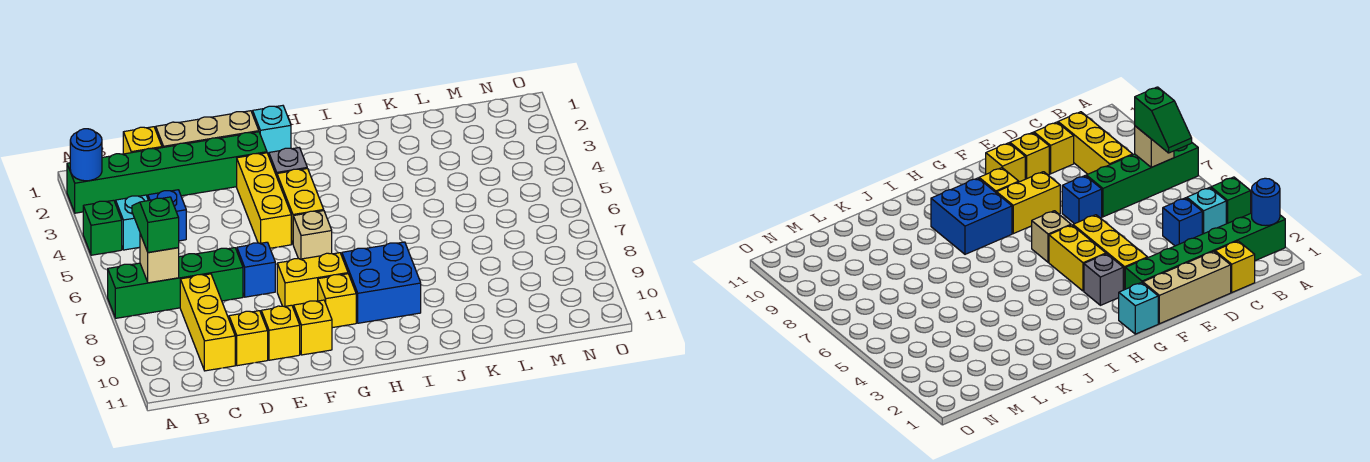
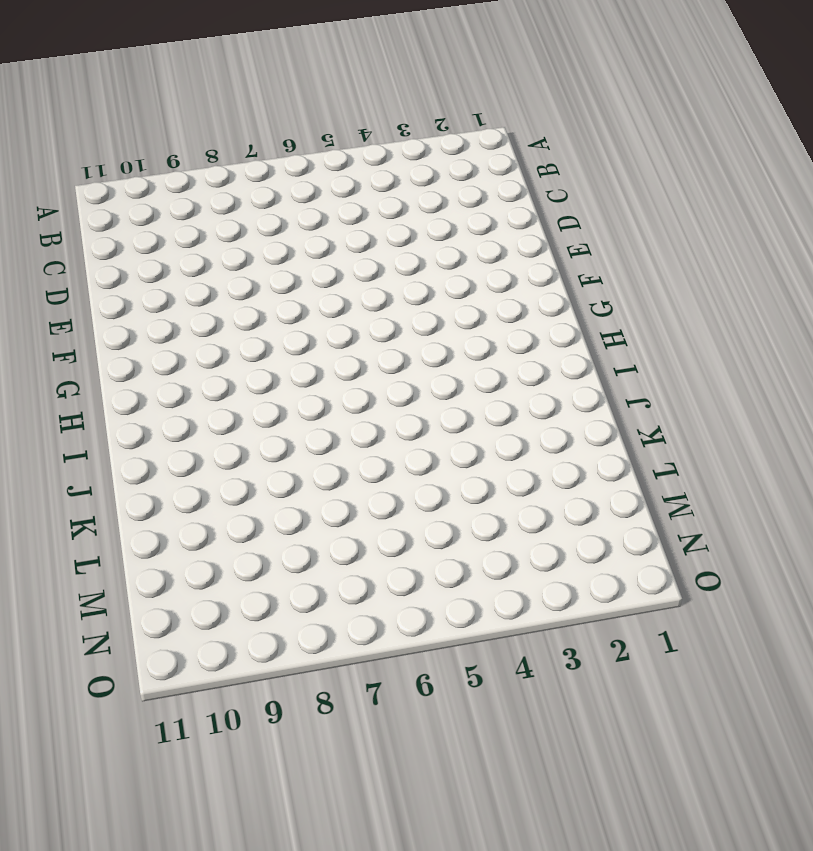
none -> green 1x6 brick [67,132,267,213]
none -> green 1x1 brick [83,200,122,255]
none -> green 1x4 brick [108,248,243,318]

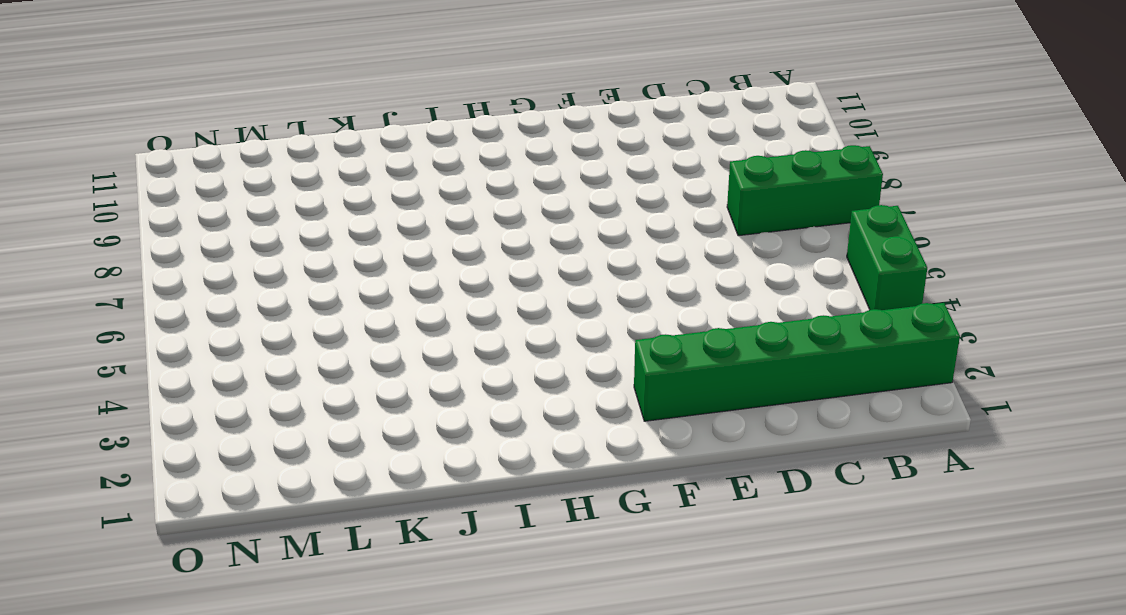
green 1x2 brick [847,205,927,310] -> green 1x1 brick [83,200,122,255]
green 1x3 brick [727,145,883,236] -> green 1x4 brick [108,248,243,318]
none -> cyan 1x1 brick [116,195,148,250]
none -> yellow 1x1 brick [123,127,162,154]
none -> blue 1x1 brick [148,190,186,241]

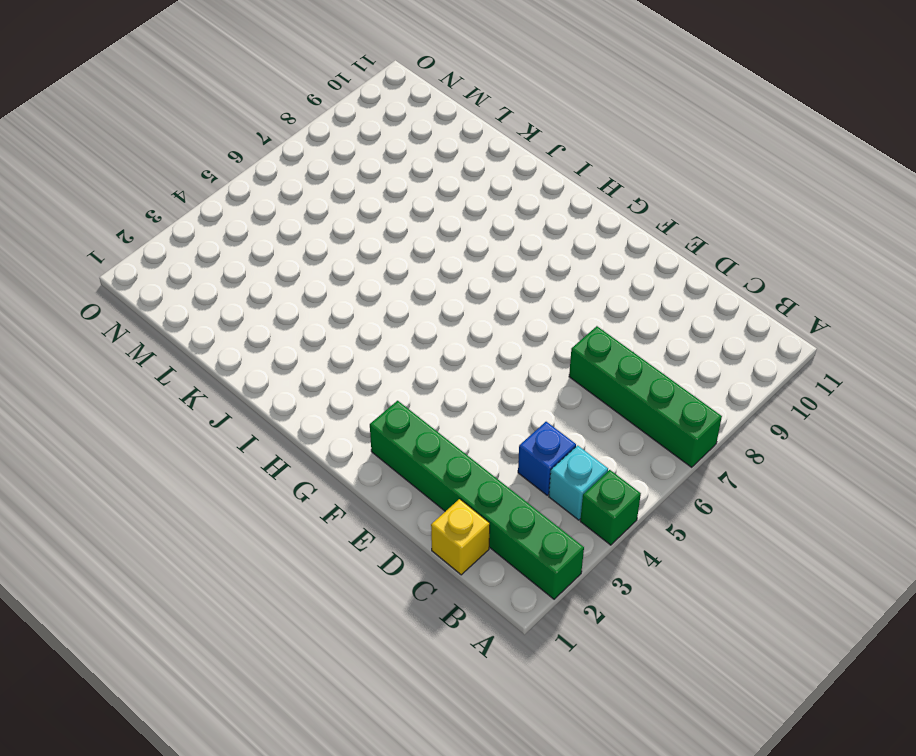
none -> yellow 1x3 brick [180,274,235,371]
none -> tan 1x3 brick [156,111,259,148]
none -> yellow 1x1 brick [229,311,268,366]

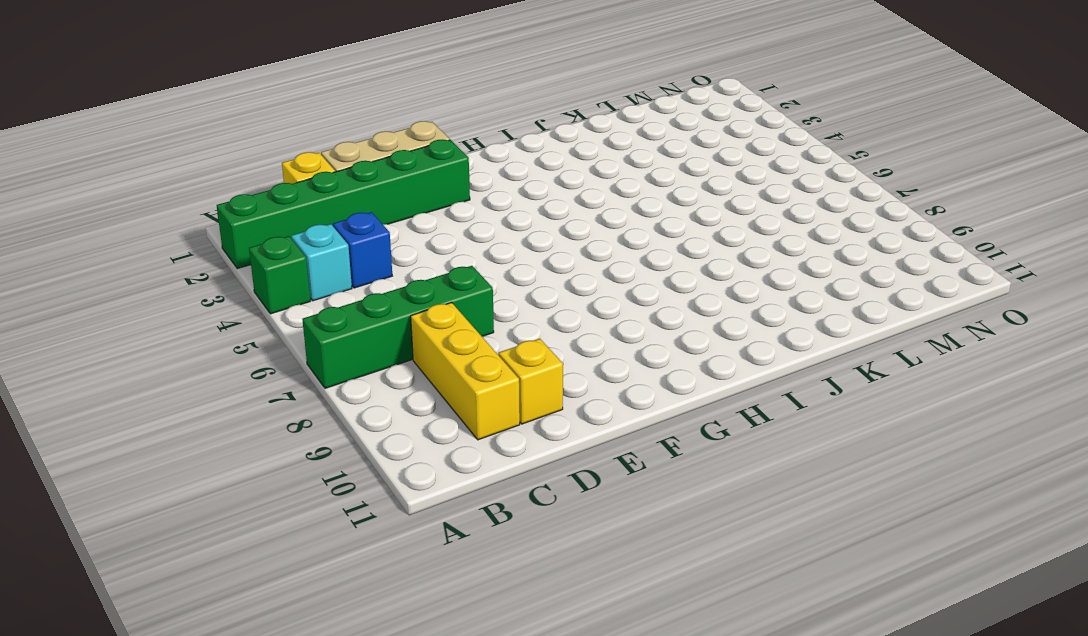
none -> blue 1x1 brick [237,242,275,297]
none -> yellow 1x1 brick [261,305,300,360]
none -> yellow 1x3 brick [237,153,291,248]

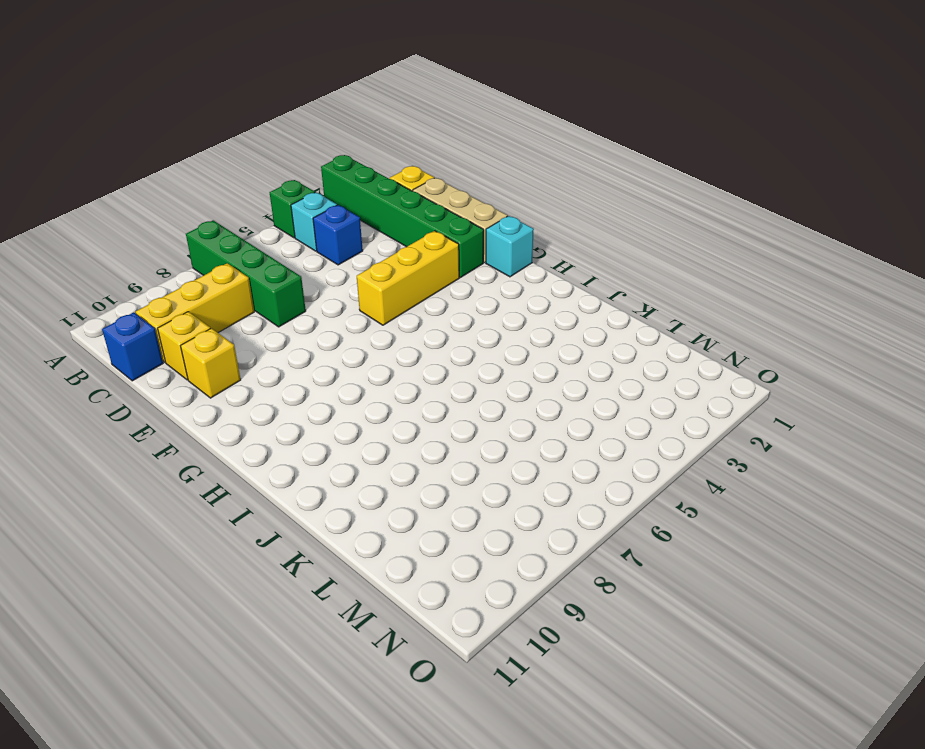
blue 1x1 brick [102,312,163,381] -> blue 1x1 brick moved to [237,242,275,297]
none -> yellow 1x2 brick [277,253,348,309]
none -> yellow 1x1 brick [294,300,332,355]
none -> grey 1x1 brick [269,148,307,176]

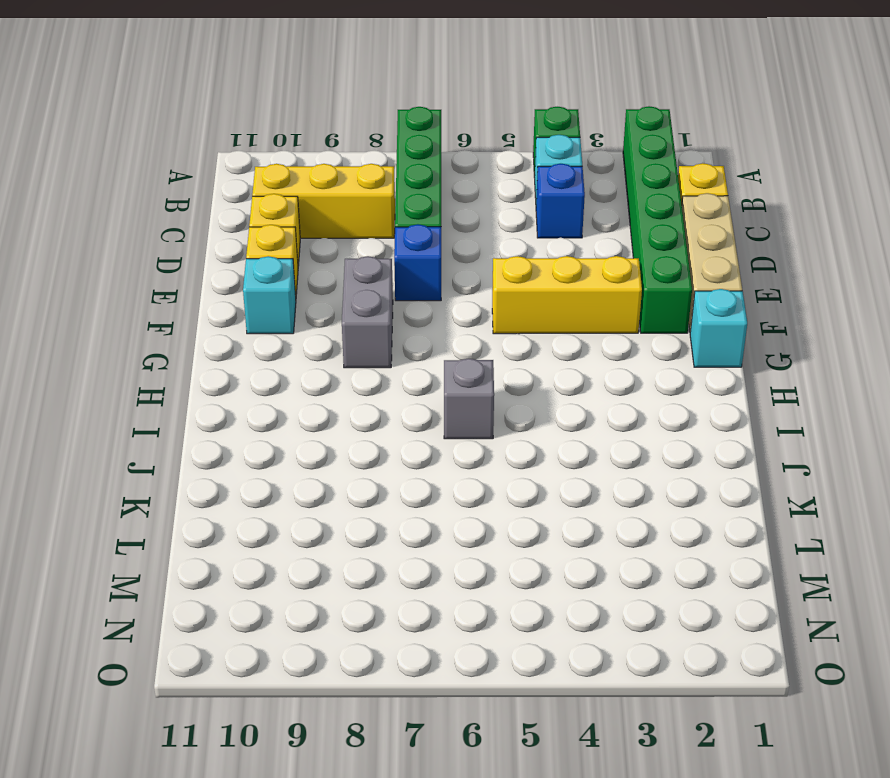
grey 1x2 brick [342,256,393,368] -> yellow 1x2 brick [277,253,348,309]
cyan 1x1 brick [243,256,296,334] -> yellow 1x1 brick [294,300,332,355]
grey 1x1 brick [444,358,494,439] -> grey 1x1 brick moved to [269,148,307,176]
none -> yellow 1x2 brick [277,169,324,243]
none -> tan 1x1 brick [293,211,332,259]
none -> yellow 1x1 brick [318,274,356,328]

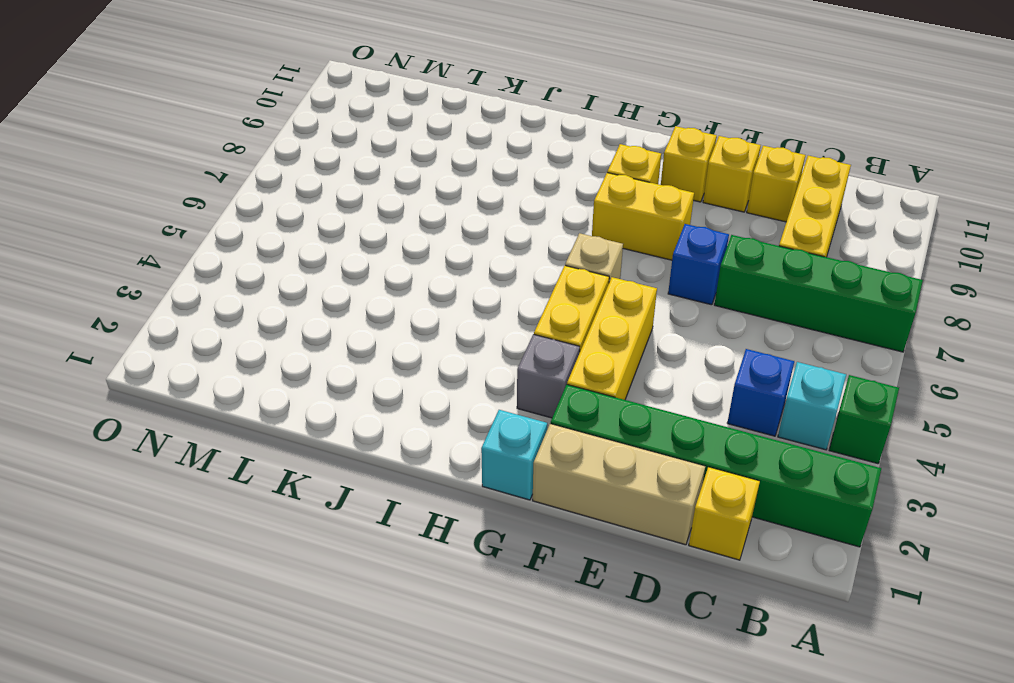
none -> blue 2x2 brick [342,242,421,323]
none -> blue 1x1 round brick [70,129,102,181]
none -> tan 1x1 brick [140,234,179,283]

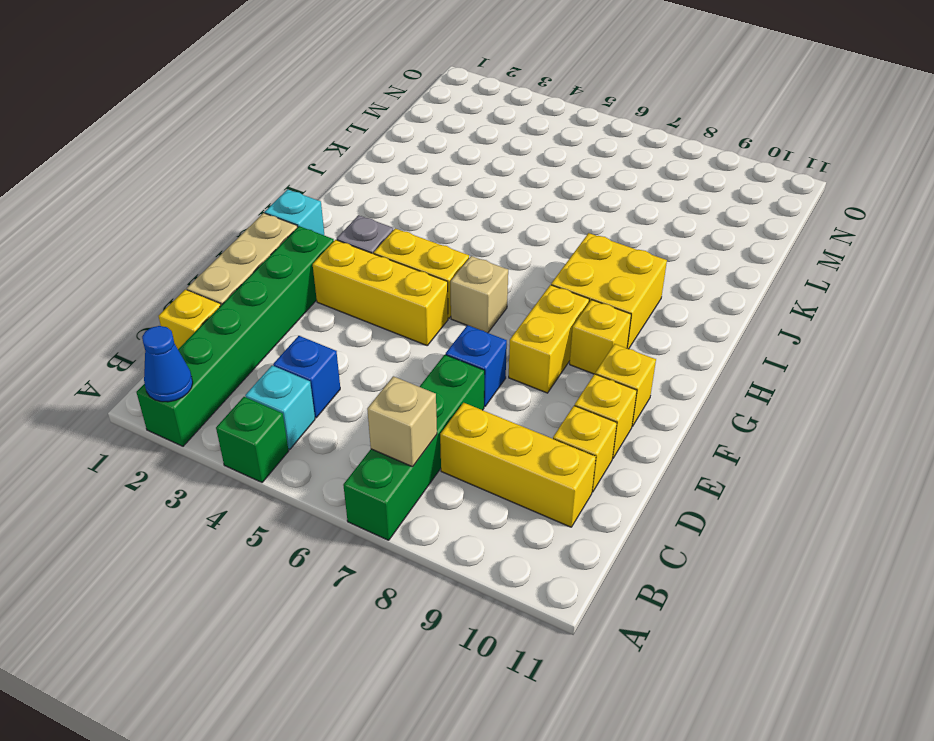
blue 1x1 cone [142,326,193,402] -> blue 1x1 round brick [70,129,102,181]
yellow 2x2 brick [551,233,667,349] -> blue 2x2 brick [342,242,421,323]
none -> green 1x2 slope [132,197,179,252]

